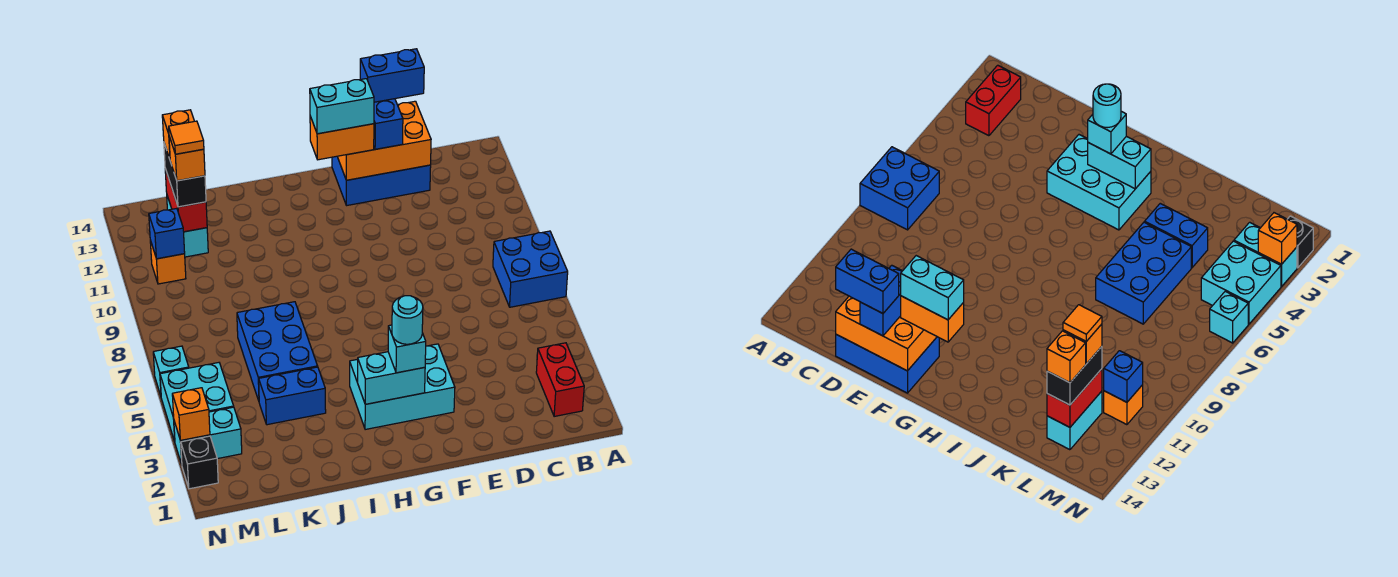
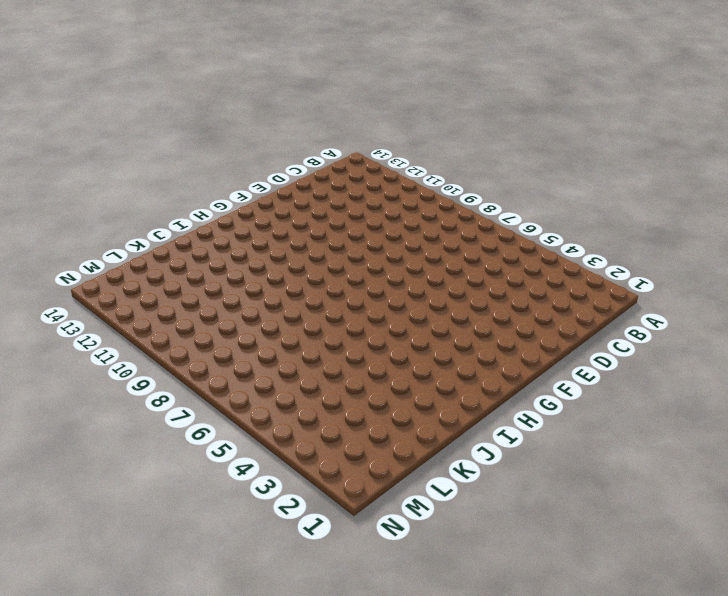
none -> blue 2x2 brick [493,231,568,307]
none -> red 1x2 brick [536,343,584,417]
none -> blue 2x3 brick [332,156,431,206]

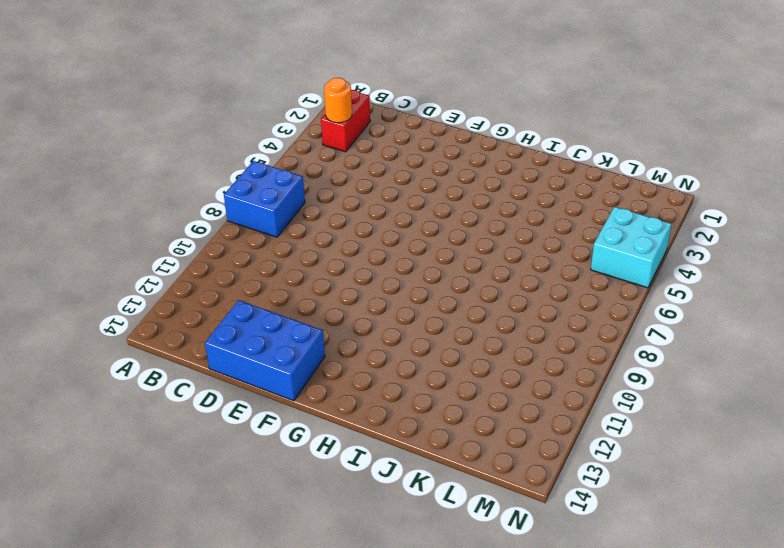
orange 1x1 round brick [324,78,352,123] -> none
none -> cyan 2x3 brick [350,344,455,430]
none -> blue 1x2 brick [259,367,326,425]
none -> blue 2x3 brick [237,302,318,401]

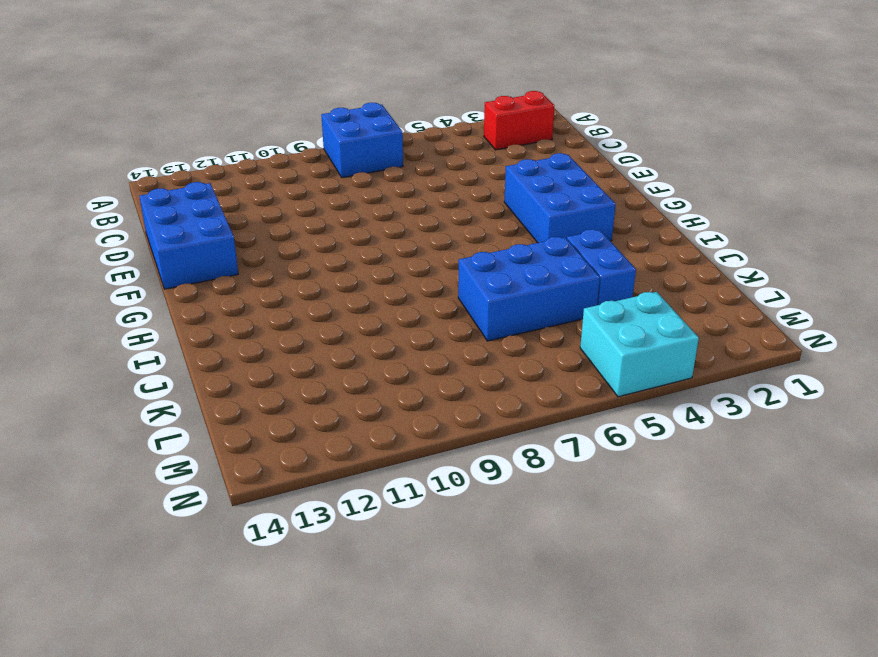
blue 2x3 brick [504,153,616,243] -> cyan 2x3 brick [350,344,455,430]
none -> cyan 1x2 brick [167,196,208,257]
none -> cyan 1x2 brick [174,407,242,465]
none -> orange 1x1 brick [150,240,186,284]

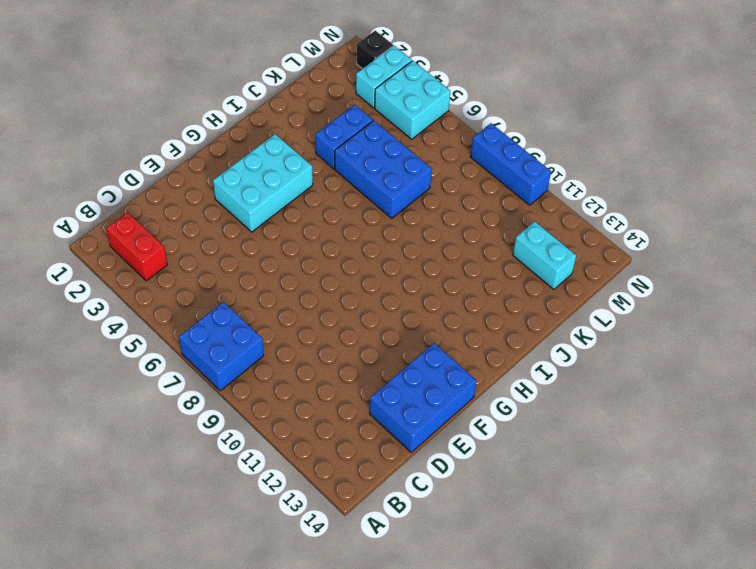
blue 1x3 brick [471,123,551,205] -> none
none -> orange 1x1 brick [150,240,186,284]
none -> cyan 1x1 brick [153,346,189,395]
none -> orange 2x3 brick [337,101,431,180]

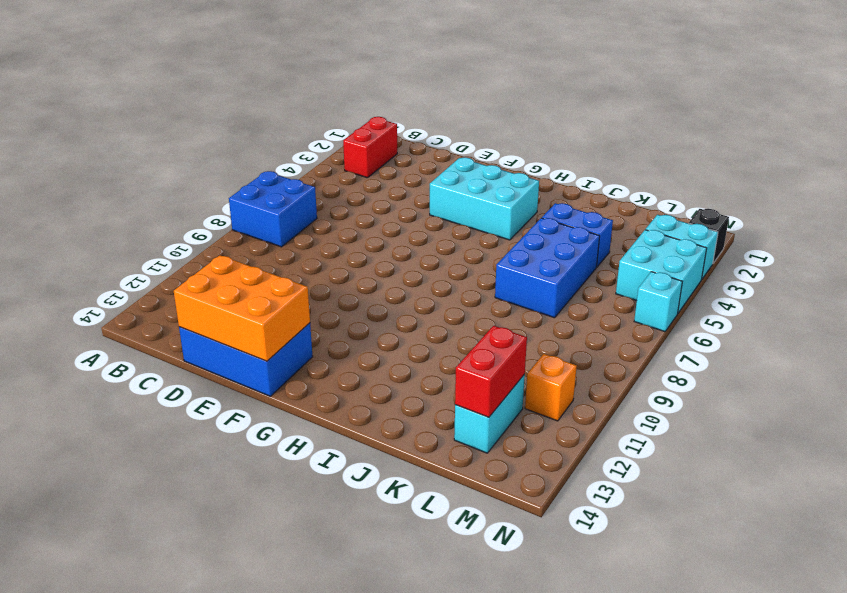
none -> cyan 1x2 brick [358,352,425,404]
none -> blue 1x1 brick [149,208,185,259]
none -> orange 1x1 brick [172,388,210,440]

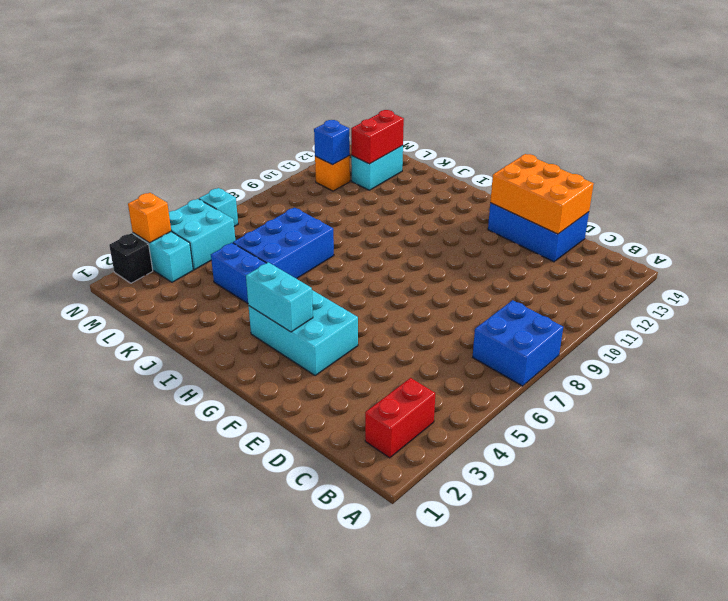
none -> blue 1x2 brick [374,99,403,149]
none -> orange 1x2 brick [310,116,374,160]
none -> cyan 1x1 brick [388,325,426,373]

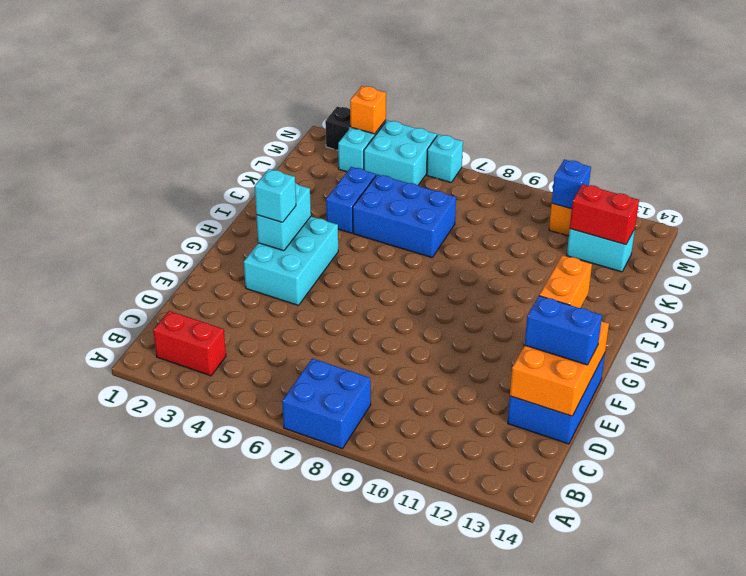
none -> black 1x2 brick [164,144,206,207]
none -> blue 1x2 brick [360,49,424,102]
none -> cyan 1x2 brick [310,79,374,134]

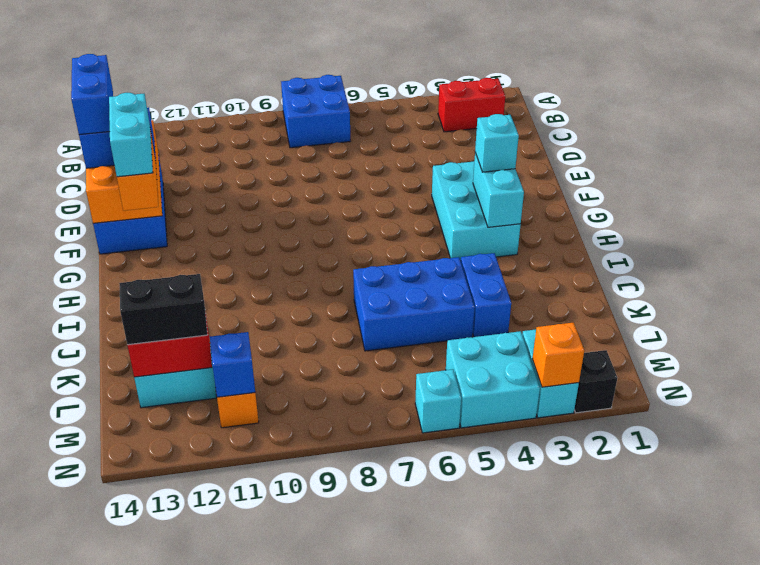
none -> cyan 1x1 round brick [392,296,423,344]
none -> orange 1x1 brick [169,137,205,181]
none -> orange 1x1 brick [162,110,194,159]

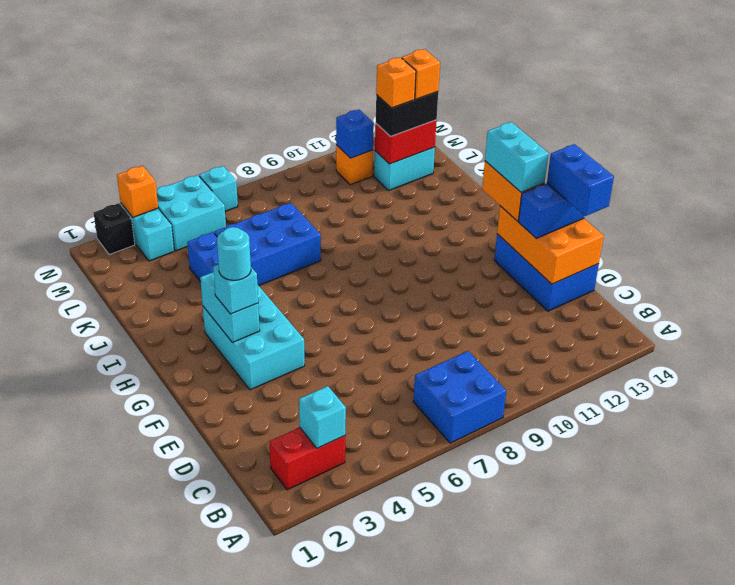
cyan 1x1 brick [299,386,346,448] -> none
none -> orange 1x1 tile [169,121,204,154]

